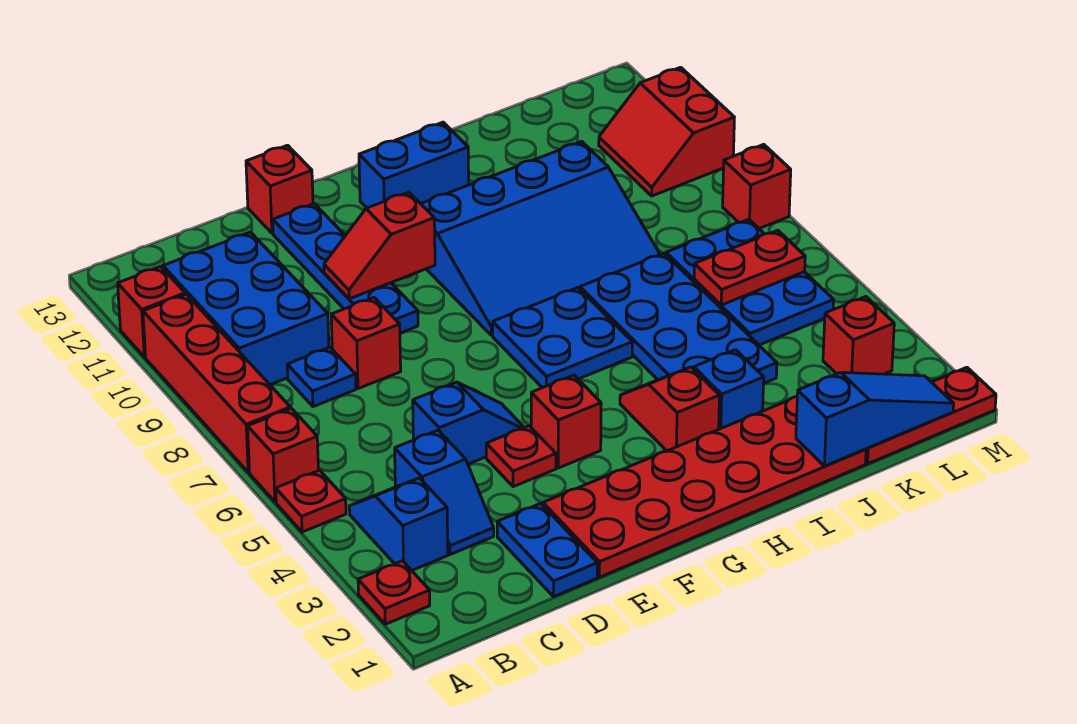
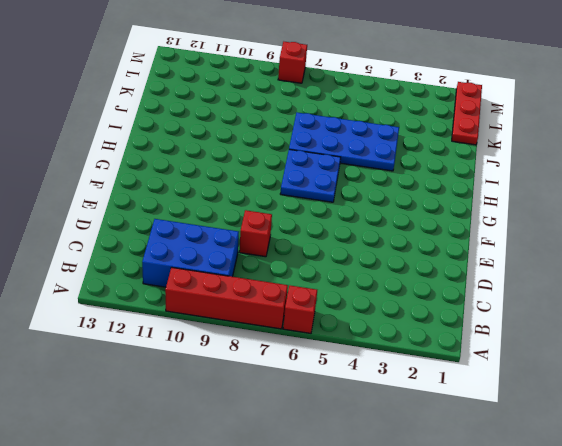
none -> red 1x1 plate [358,561,430,624]
none -> red 1x1 plate [276,470,346,532]
none -> red 1x1 brick [118,267,185,357]
none -> blue 1x2 slope [349,478,448,570]

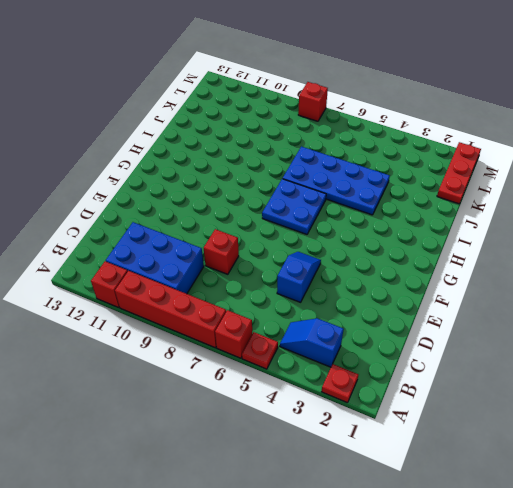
none -> blue 1x2 slope [395,430,494,555]
none -> blue 1x1 plate [287,347,356,407]
none -> blue 1x2 plate [497,503,597,597]
none -> red 2x6 plate [543,397,866,577]

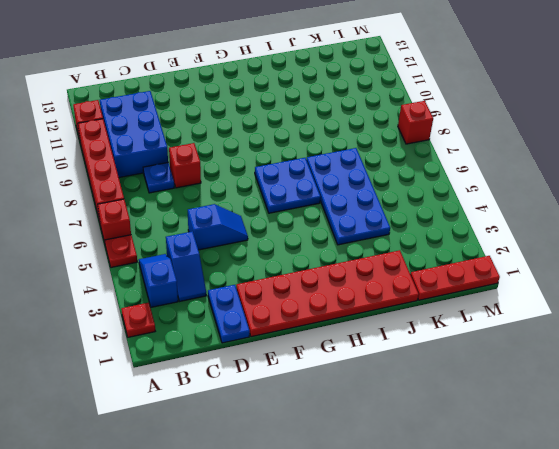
none -> red 1x1 plate [486,426,556,487]
none -> blue 1x4 plate [273,204,418,333]
none -> red 1x1 brick [246,145,313,233]
none -> red 1x1 brick [531,375,601,468]

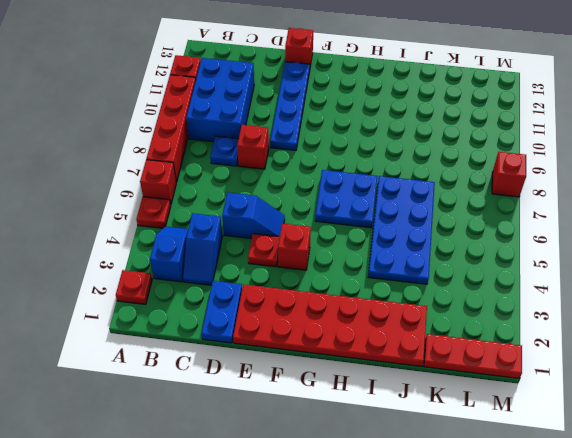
none -> blue 3x4 slope [421,142,660,335]
none -> blue 1x2 brick [359,122,469,208]
none -> red 1x2 slope [620,367,720,451]
none -> blue 1x1 brick [694,350,764,429]

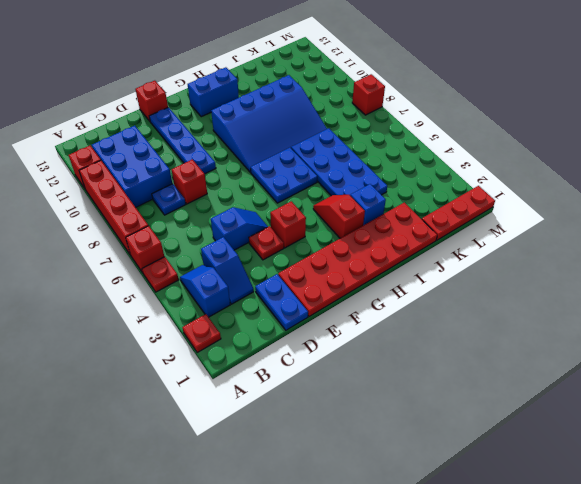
none -> blue 2x3 plate [666,219,834,345]
none -> red 1x1 brick [823,297,894,374]
none -> red 2x2 slope [599,67,734,196]
none -> red 1x2 slope [324,192,435,299]

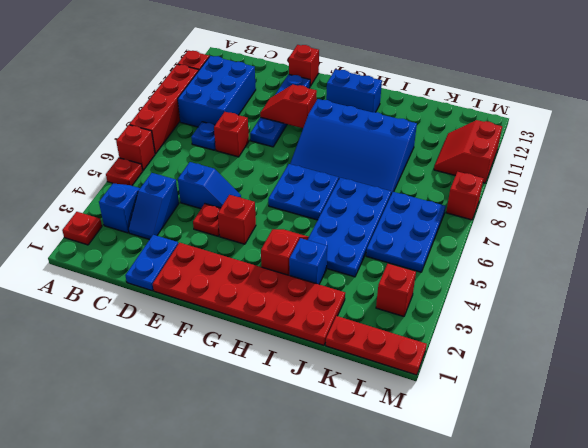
none -> blue 1x3 slope [796,372,954,466]
none -> red 1x2 plate [694,230,805,305]

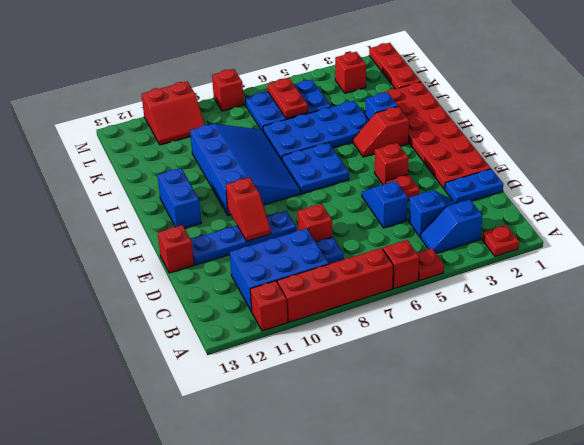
none -> blue 1x3 slope [796,372,954,466]

